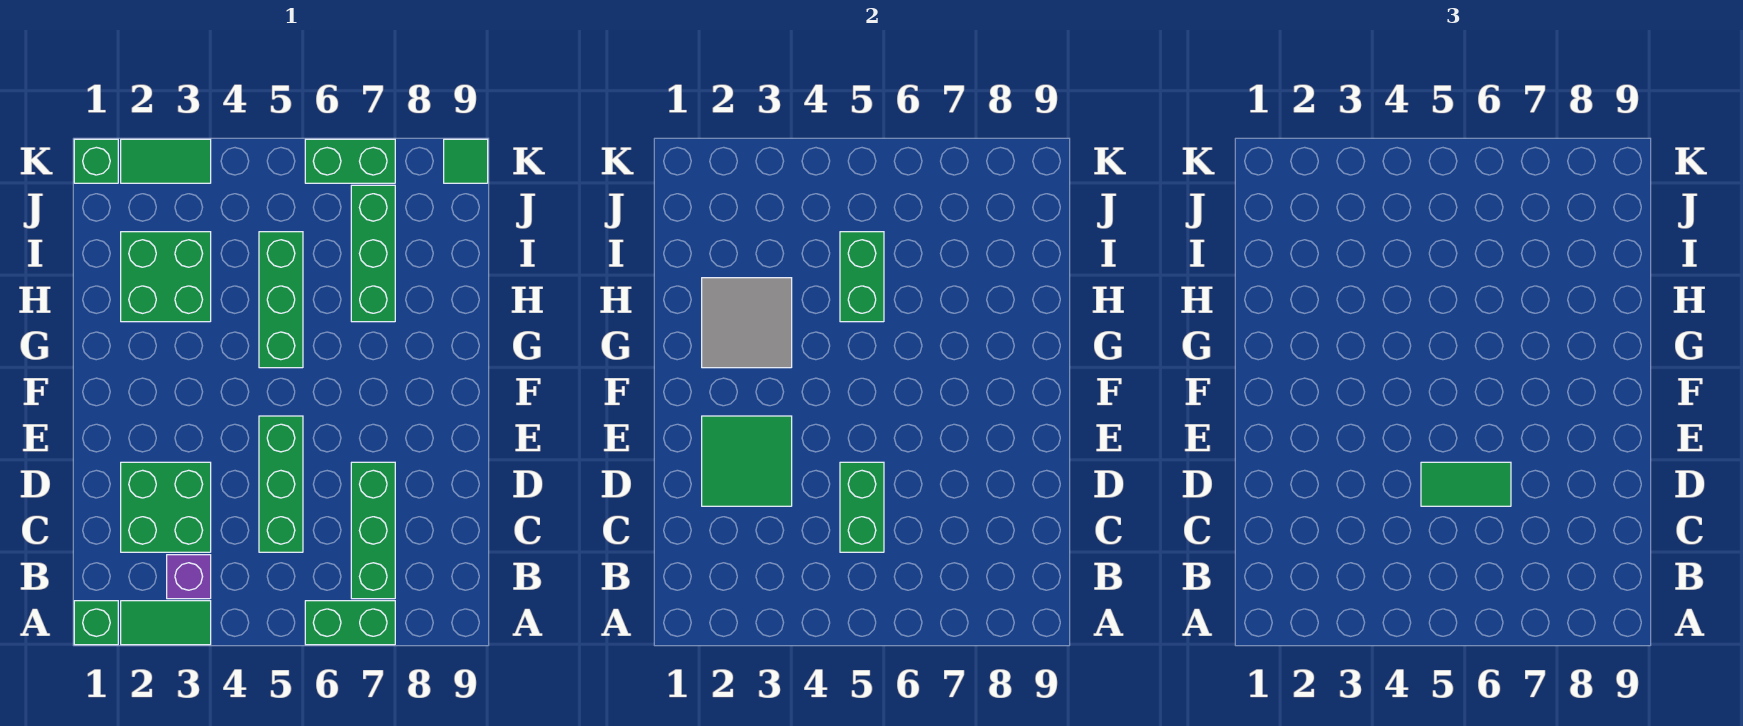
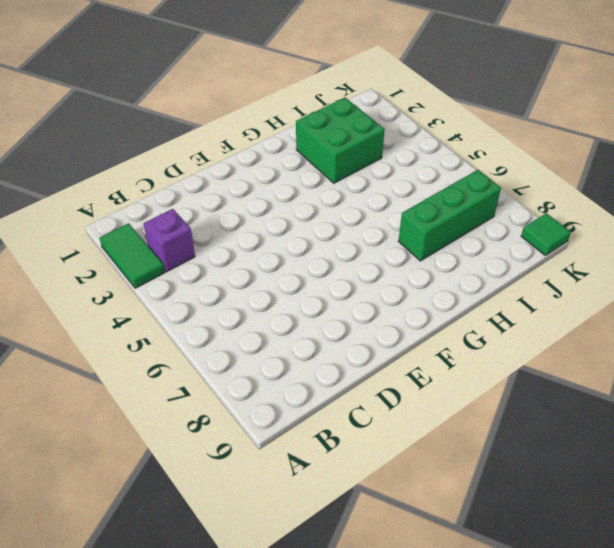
none -> green 1x1 brick [74,601,118,645]
none -> green 1x2 brick [305,601,395,645]
none -> green 1x3 brick [351,462,395,599]

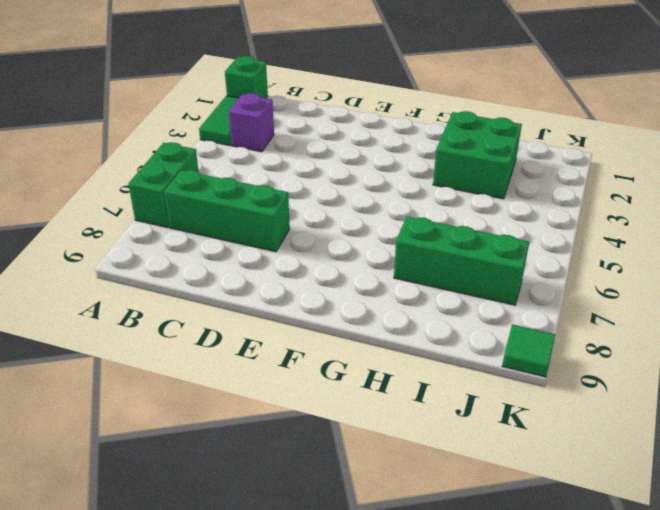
none -> green 2x2 brick [121,462,211,552]
none -> green 1x3 brick [259,416,303,552]
none -> green 1x3 brick [259,232,303,368]

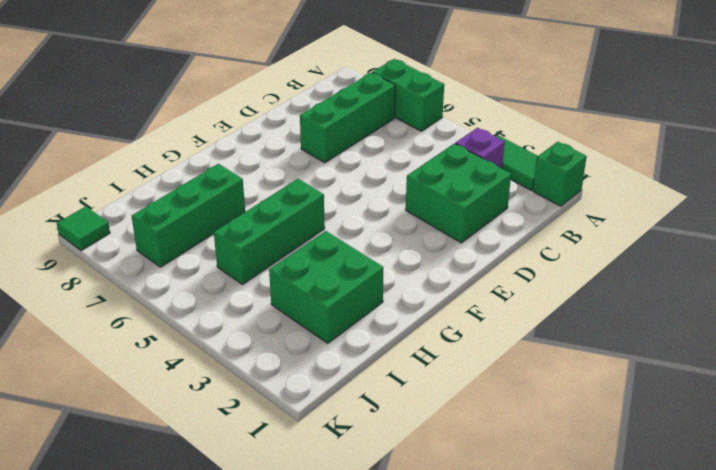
none -> green 1x3 brick [259,416,303,552]
none -> green 1x1 brick [74,139,118,183]
none -> green 1x2 tile [121,139,211,183]

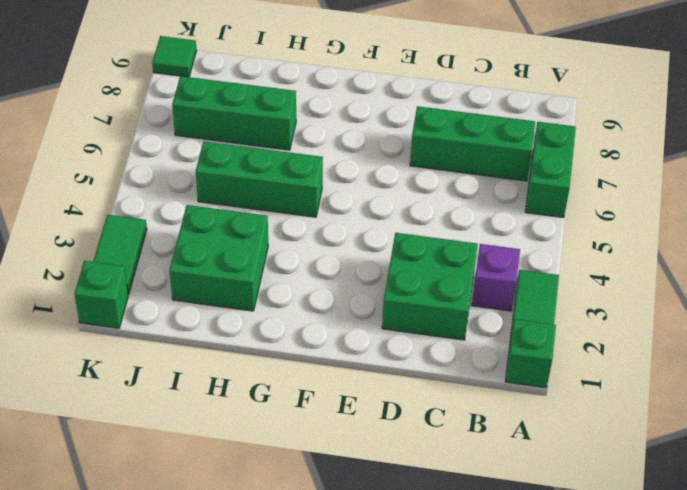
none -> green 1x3 brick [259,416,303,552]
none -> green 1x2 brick [305,139,395,183]
none -> green 1x2 brick [840,462,884,552]

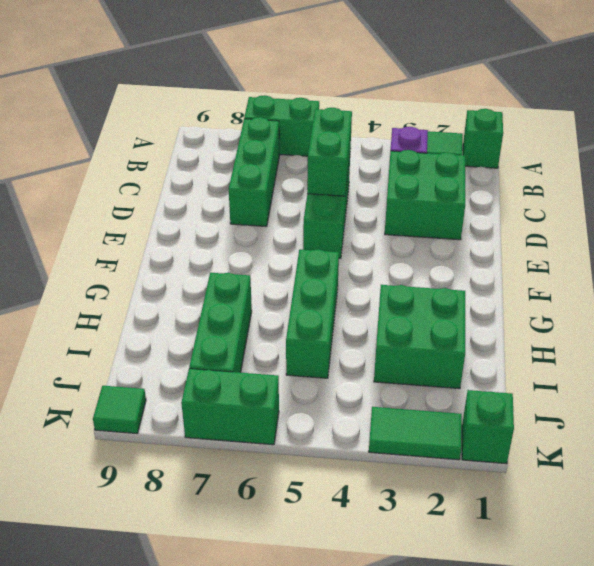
none -> green 2x2 tile [702,416,792,506]
none -> grey 2x2 tile [702,278,792,368]
none -> green 1x2 brick [840,232,884,322]

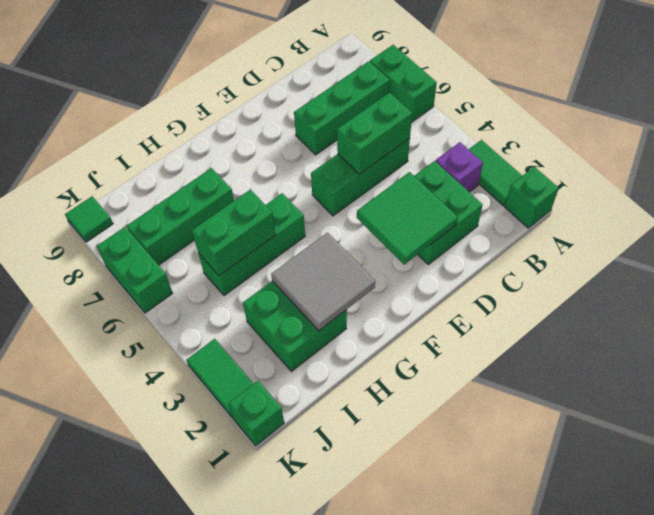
none -> green 1x2 tile [1421,462,1511,506]

